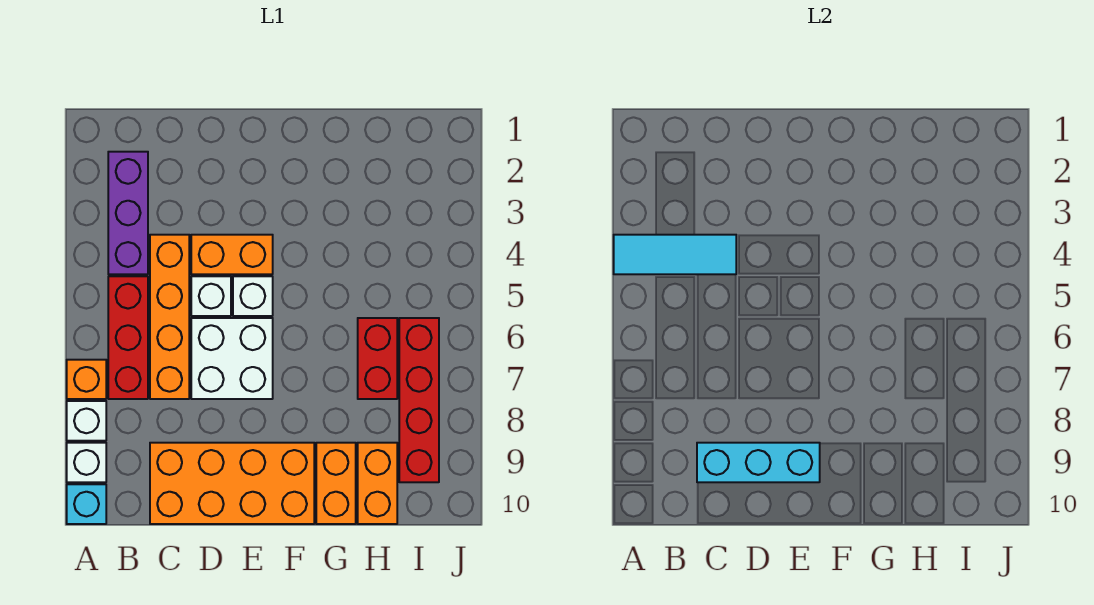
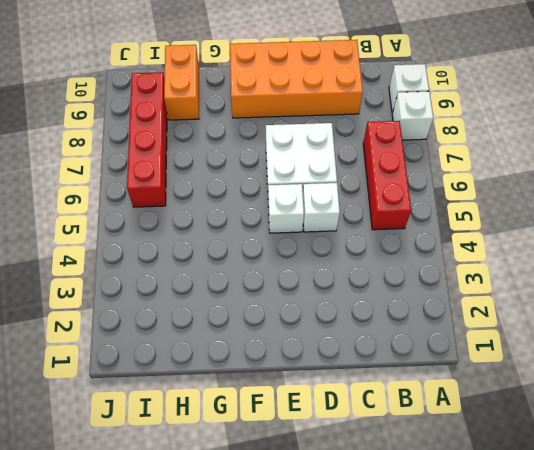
none -> orange 1x1 brick [67,360,106,399]
none -> cyan 1x1 brick [67,484,106,524]
none -> purple 1x3 brick [108,152,148,274]

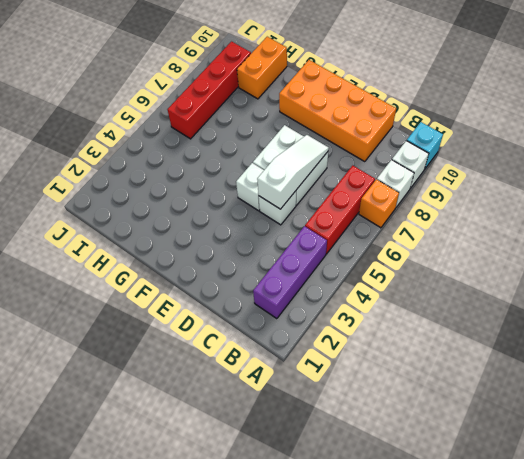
white 1x3 slope [257,135,329,209] -> none
none -> orange 1x4 brick [150,235,189,399]
none -> orange 1x2 brick [191,235,273,274]
none -> orange 1x2 brick [316,443,356,524]

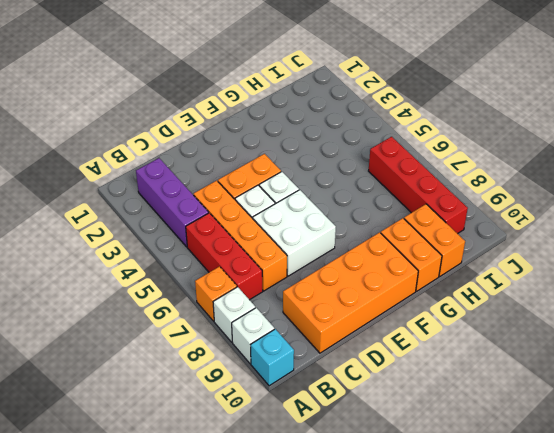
none -> red 1x2 brick [358,318,397,399]
none -> cyan 1x3 tile [614,235,736,274]
none -> cyan 1x3 brick [697,443,820,482]

